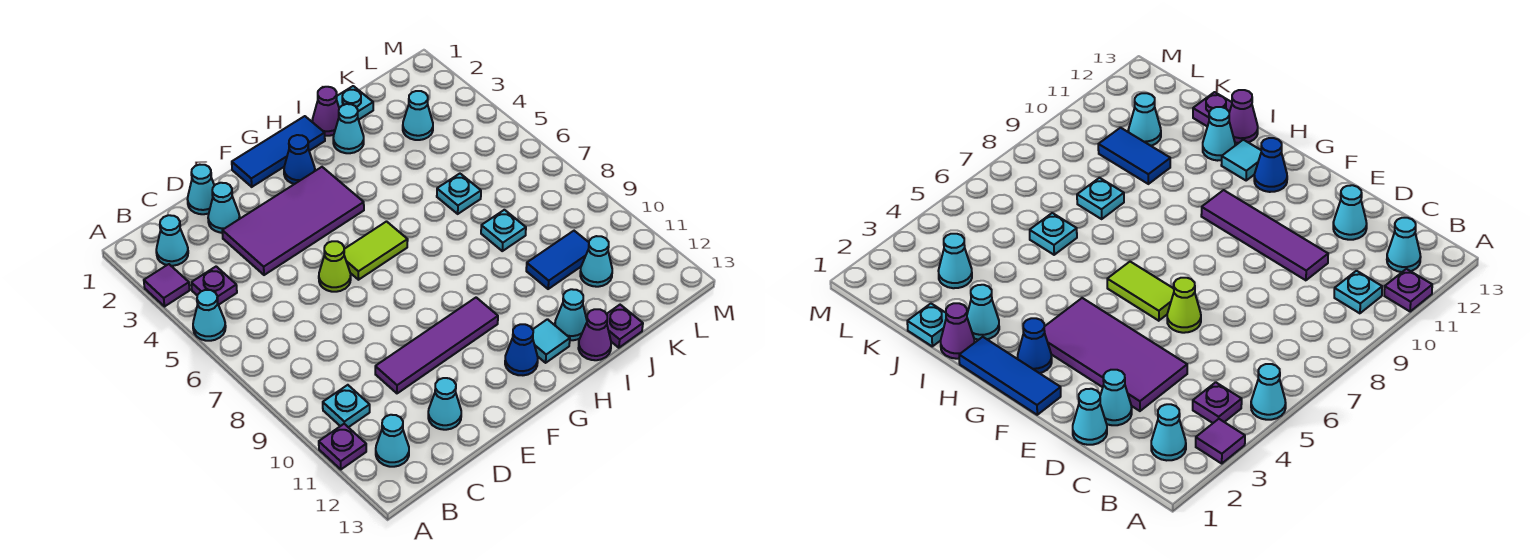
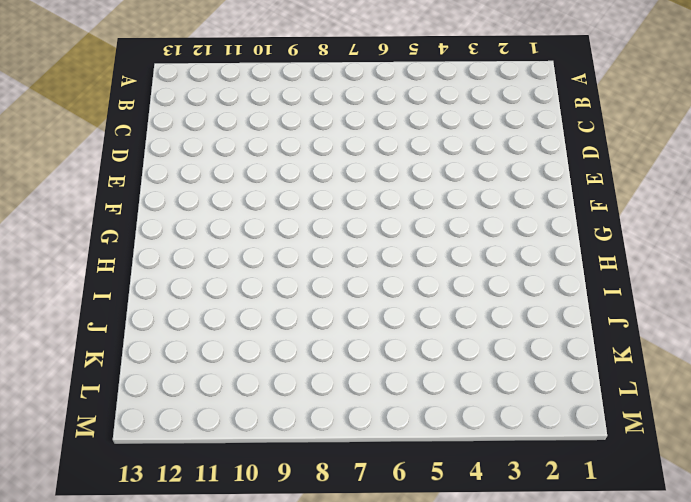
none -> purple 1x1 tile [144,264,190,307]
none -> cyan 1x1 cone [193,290,226,341]
none -> purple 1x1 plate [319,424,366,469]

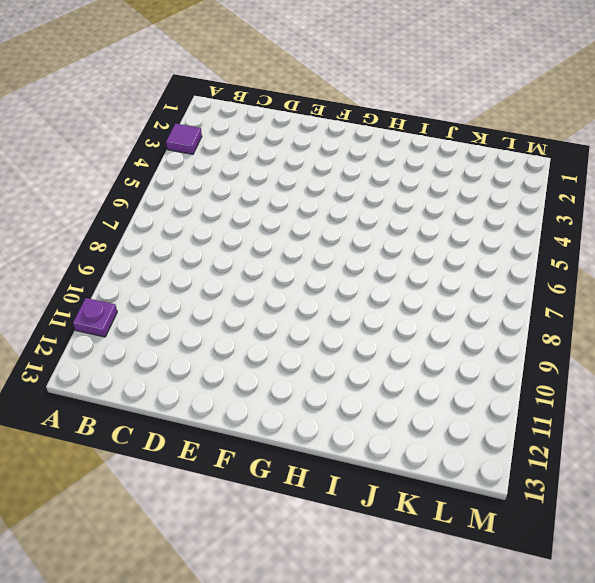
none -> cyan 1x1 cone [193,290,226,341]
none -> cyan 1x1 cone [156,215,188,266]
none -> purple 1x1 plate [191,267,237,305]

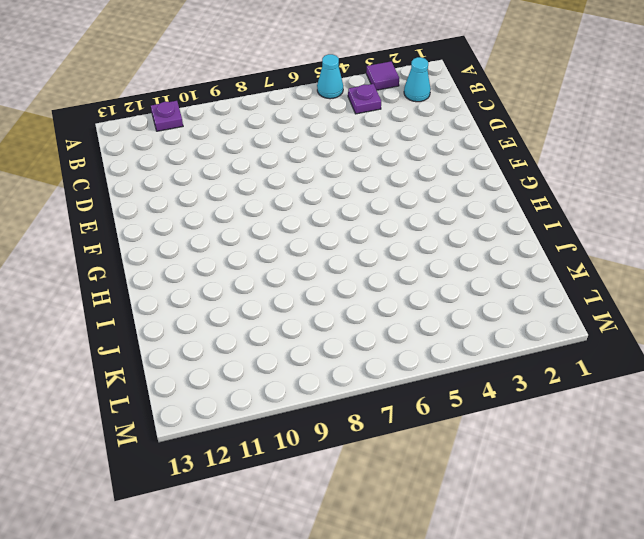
none -> cyan 1x1 plate [323,385,370,427]
none -> cyan 1x1 cone [376,415,409,467]
none -> cyan 1x1 cone [188,165,214,214]

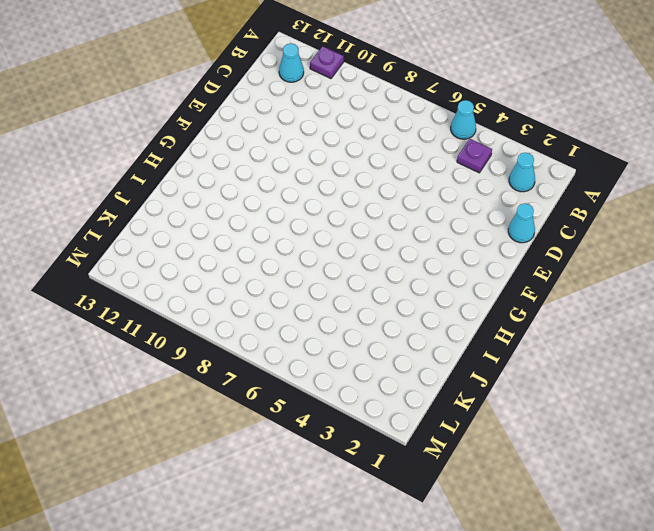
none -> purple 1x1 tile [144,264,190,307]
none -> cyan 1x1 plate [323,385,370,427]
none -> cyan 1x1 cone [208,183,240,233]

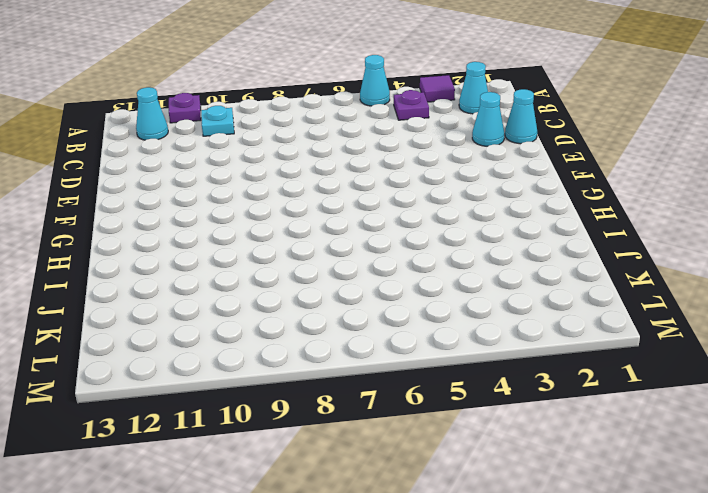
none -> purple 2x4 tile [222,167,364,275]
none -> purple 1x4 tile [375,298,498,393]
none -> cyan 1x1 cone [428,378,461,430]

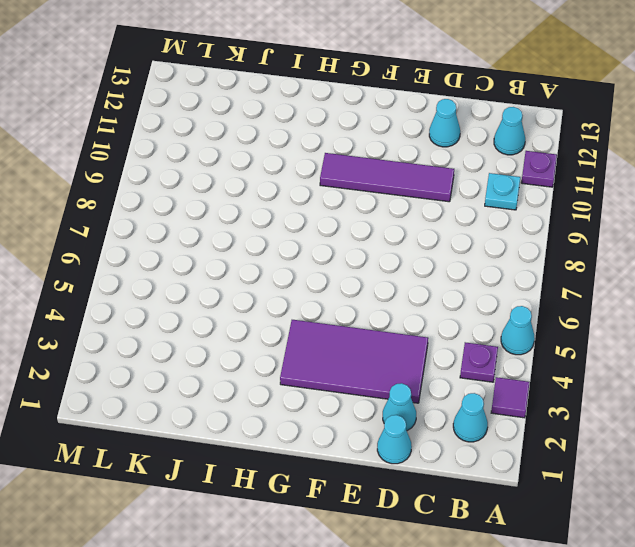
none -> lime 1x1 cone [319,241,351,292]
none -> blue 1x3 tile [232,116,325,187]
none -> lime 1x2 tile [344,222,408,280]

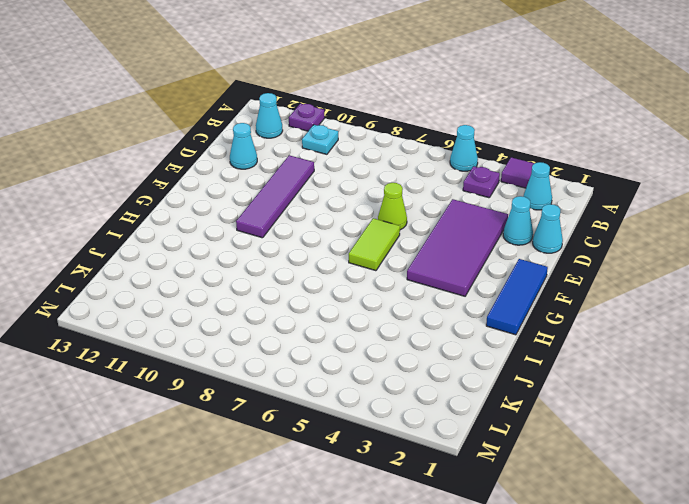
none -> blue 1x1 cone [284,135,315,184]
none -> blue 1x1 cone [505,324,538,375]
none -> cyan 1x1 tile [533,319,570,363]

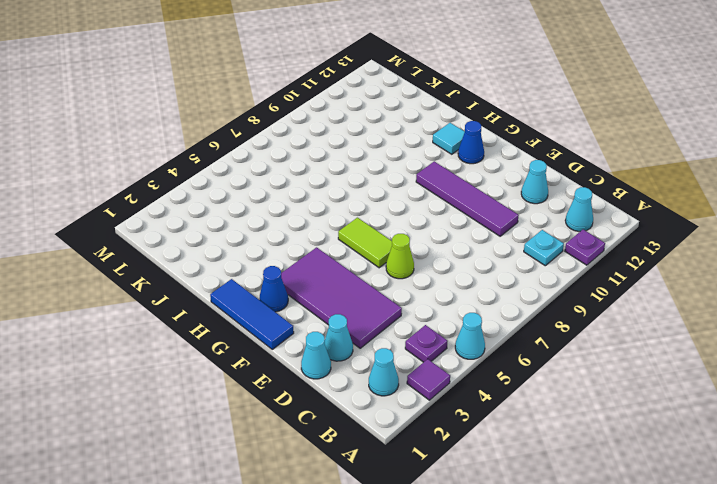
none -> purple 1x1 cone [312,87,339,136]
none -> cyan 1x1 cone [333,104,364,153]
none -> cyan 1x1 cone [555,289,587,340]

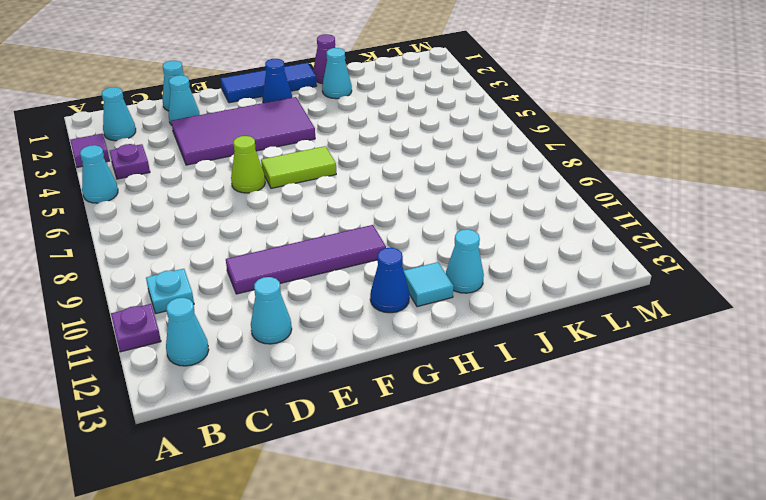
none -> purple 1x1 cone [578,309,611,360]
none -> cyan 1x1 plate [336,86,373,120]
none -> cyan 1x1 plate [437,174,481,214]

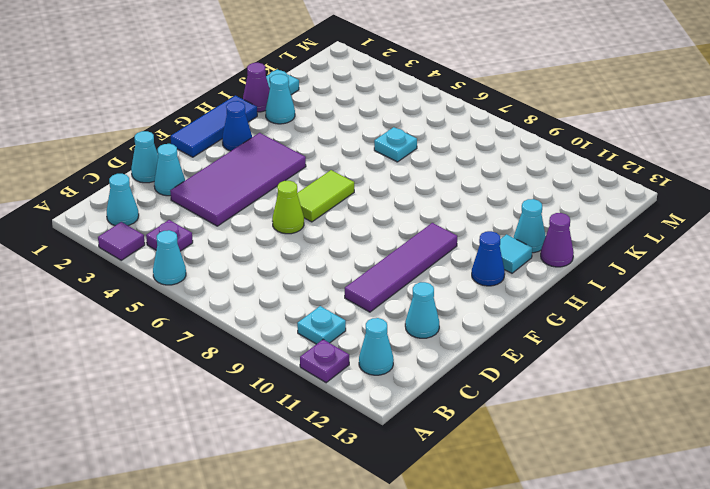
none -> cyan 1x1 plate [481,210,526,251]
none -> blue 1x2 tile [526,231,589,289]
none -> purple 1x1 plate [607,305,643,348]

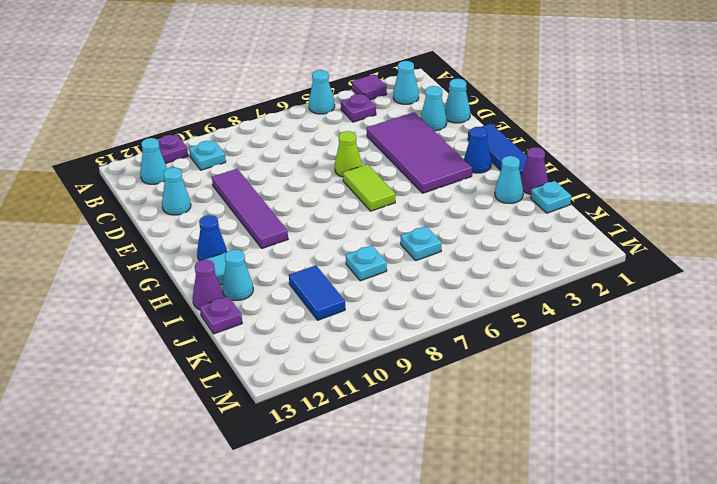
none -> cyan 1x1 cone [403,91,433,140]
none -> cyan 1x1 cone [580,236,612,287]

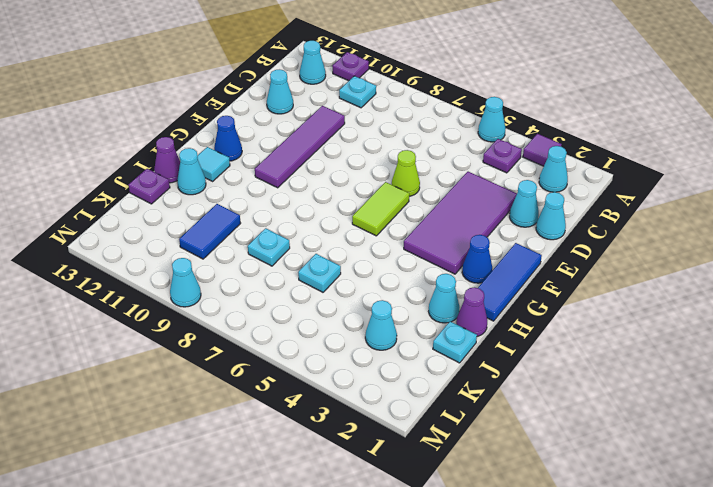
cyan 1x1 cone [170,258,201,307] -> cyan 1x1 cone moved to [580,236,612,287]

